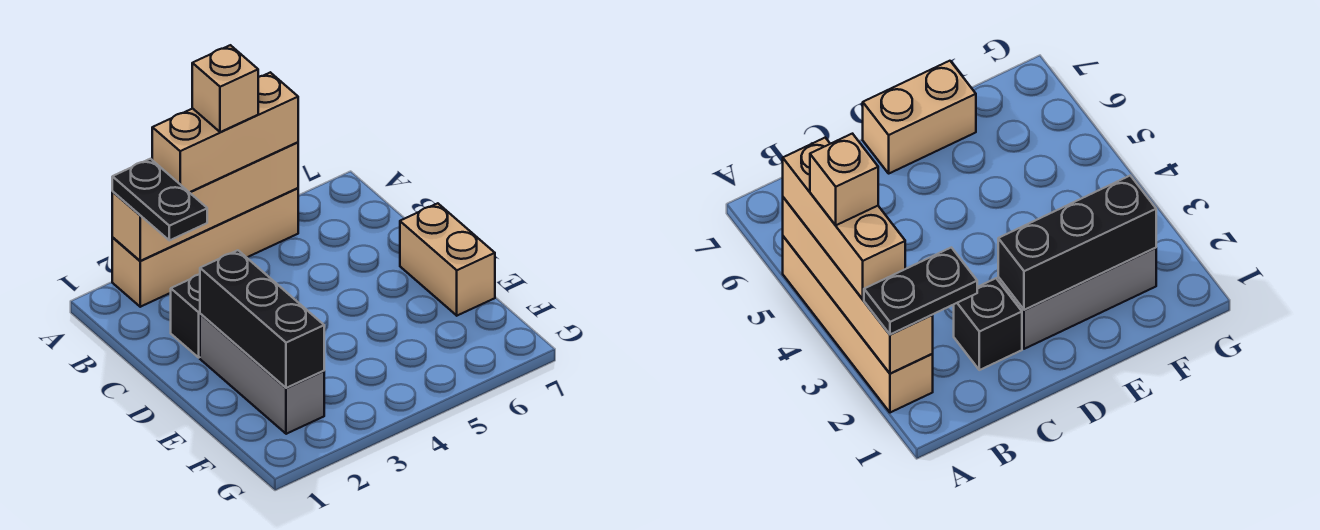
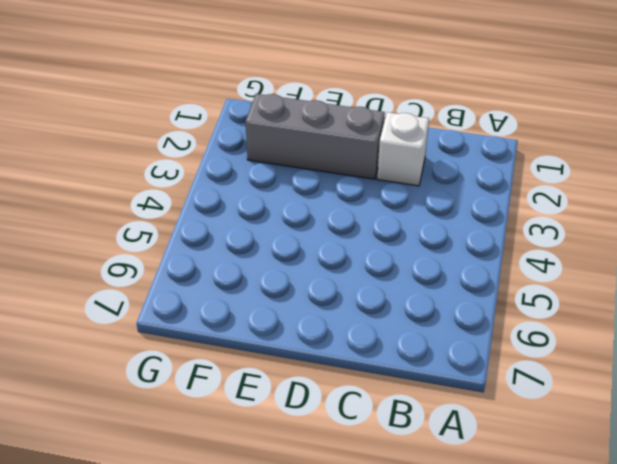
white 1x1 brick [377,112,429,186] -> black 1x1 brick [171,274,200,357]
none -> tan 1x4 brick [112,188,298,307]
none -> tan 1x2 brick [400,203,495,316]

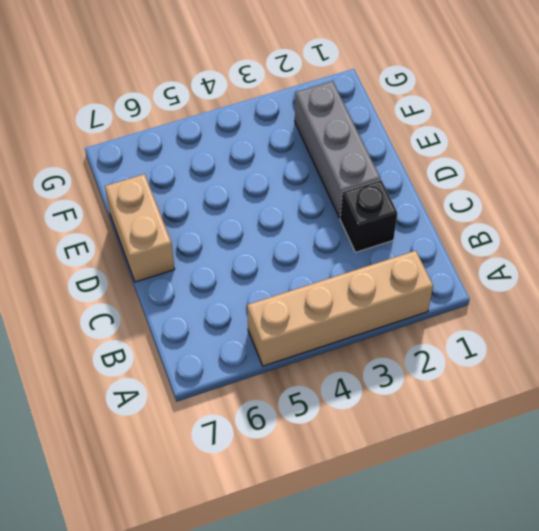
none -> tan 1x4 brick [112,142,298,261]
none -> black 1x3 brick [200,250,324,388]

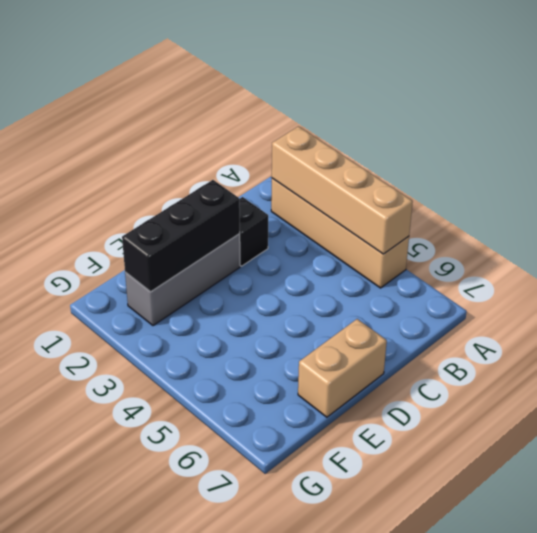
none -> black 1x2 plate [112,159,207,240]
none -> tan 1x3 brick [152,72,298,192]

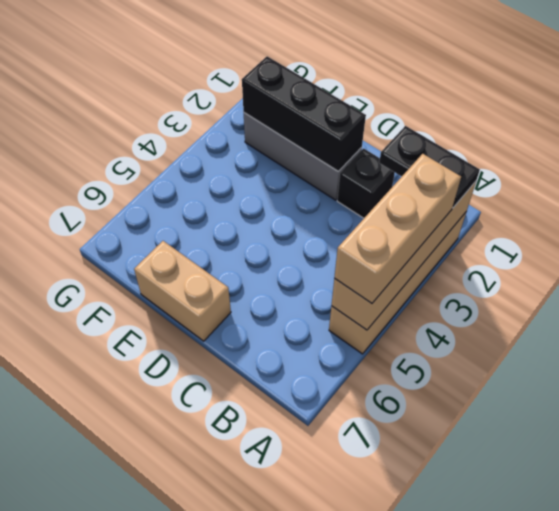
none -> tan 1x1 brick [192,45,258,132]

